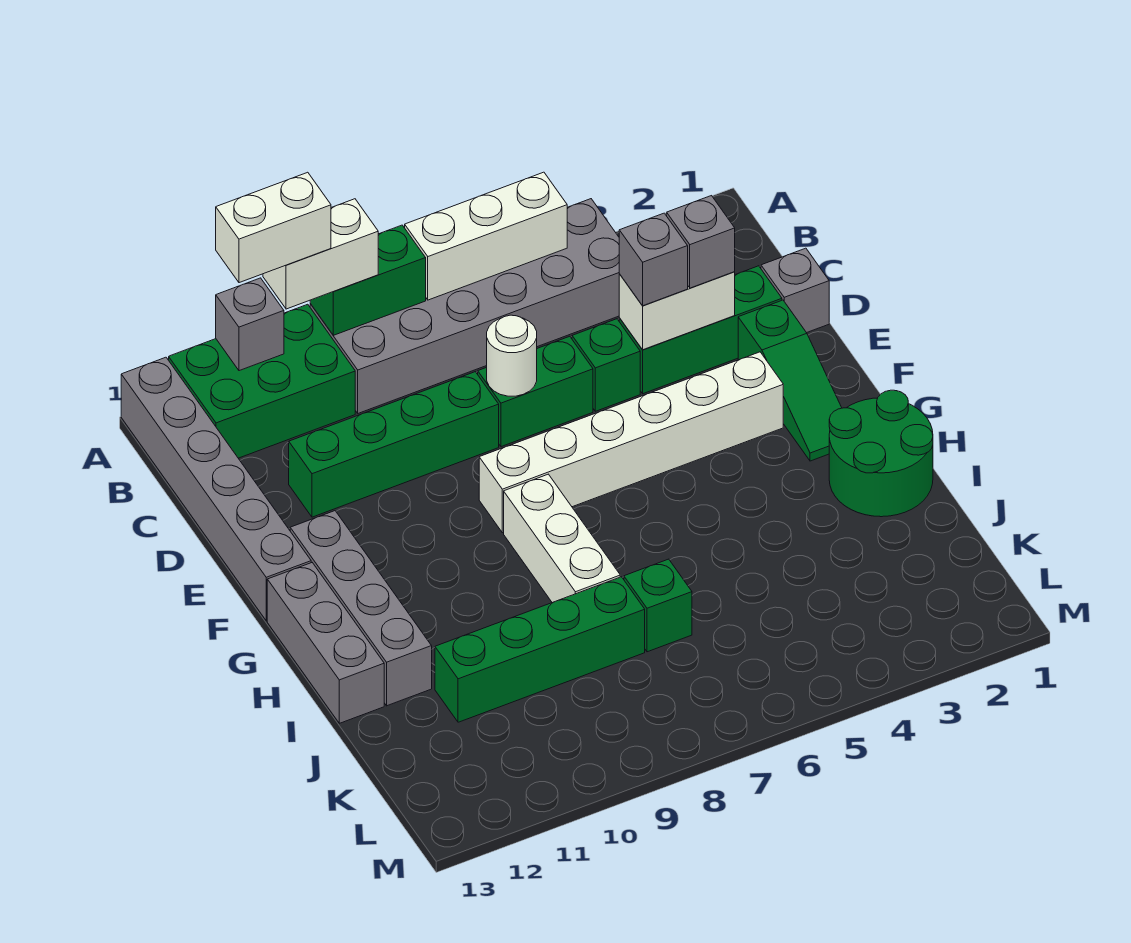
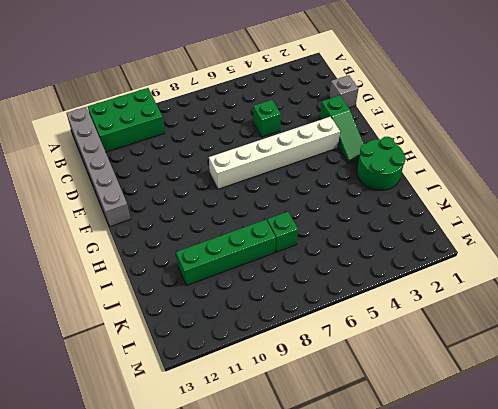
none -> grey 2x6 brick [310,199,619,413]
none -> green 1x3 brick [619,266,782,394]
none -> green 1x2 brick [478,336,593,447]

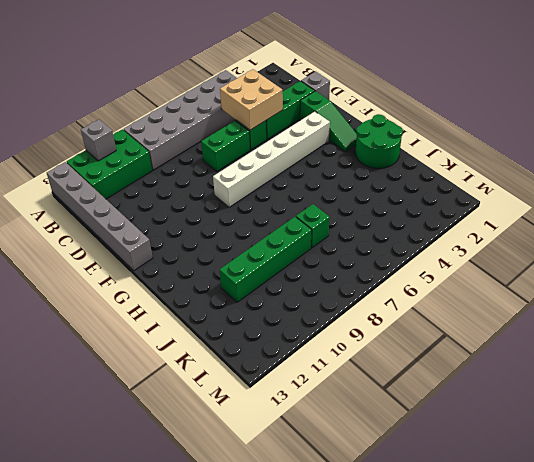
tan 2x2 brick [220,69,283,130] -> white 1x2 brick [619,272,735,350]
none -> green 1x4 brick [289,372,499,517]
none -> grey 1x4 brick [290,511,432,706]
none -> white 1x3 brick [504,474,620,603]

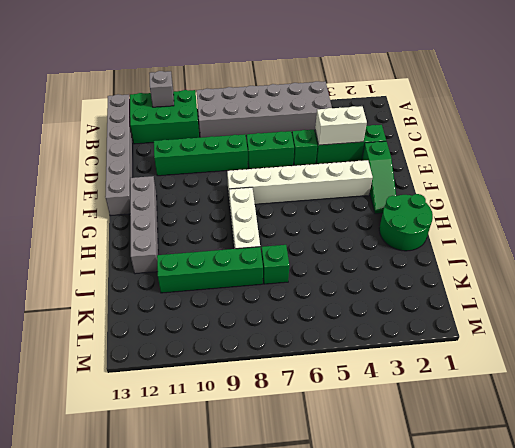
none -> grey 1x1 brick [761,248,829,333]
none -> grey 1x3 brick [267,563,384,723]
none -> white 1x3 brick [405,172,567,300]

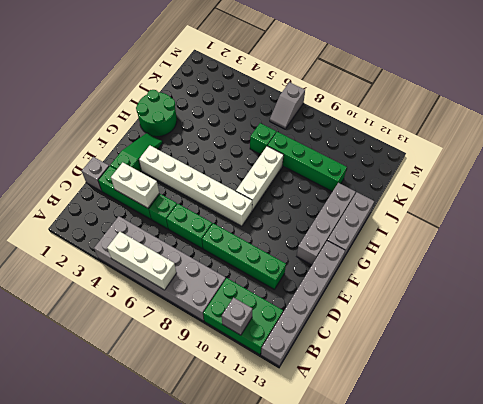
grey 1x2 slope [270,82,305,129] -> none
none -> green 1x2 brick [310,225,426,335]
none -> white 1x1 round brick [487,315,537,396]
none -> white 1x2 brick [263,199,378,309]

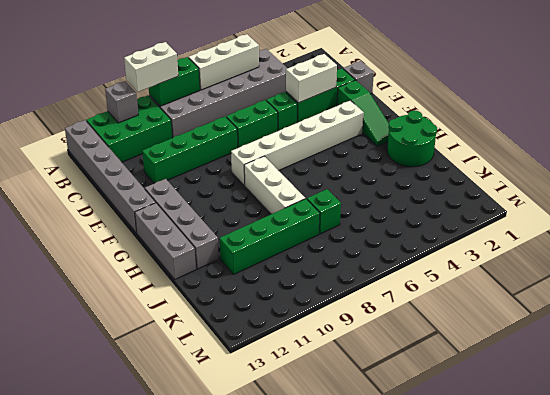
none -> white 1x1 round brick [487,315,537,396]
none -> grey 1x1 brick [667,196,735,288]
none -> grey 1x1 brick [619,213,688,306]

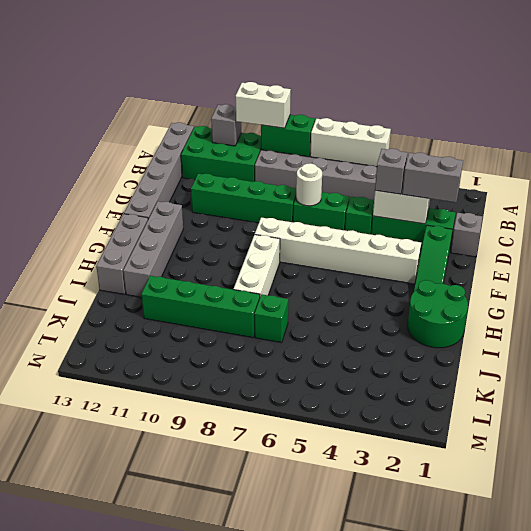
grey 1x2 brick [402,153,463,202] -> grey 1x1 brick [667,196,735,288]
none -> white 1x2 brick [216,172,331,283]

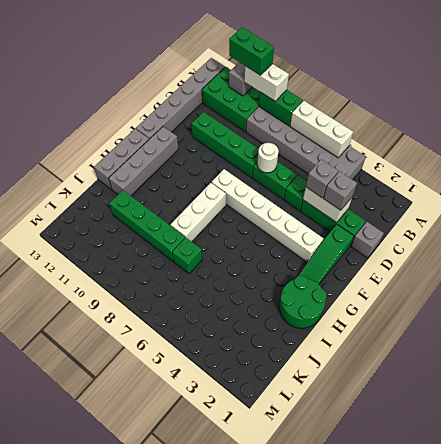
green 1x2 brick [229,27,274,75] -> white 1x2 brick [216,172,331,283]

